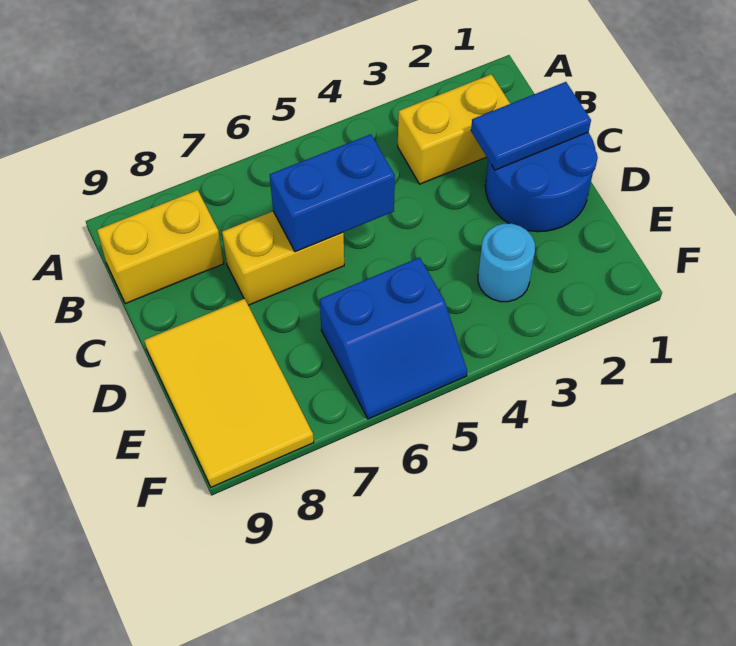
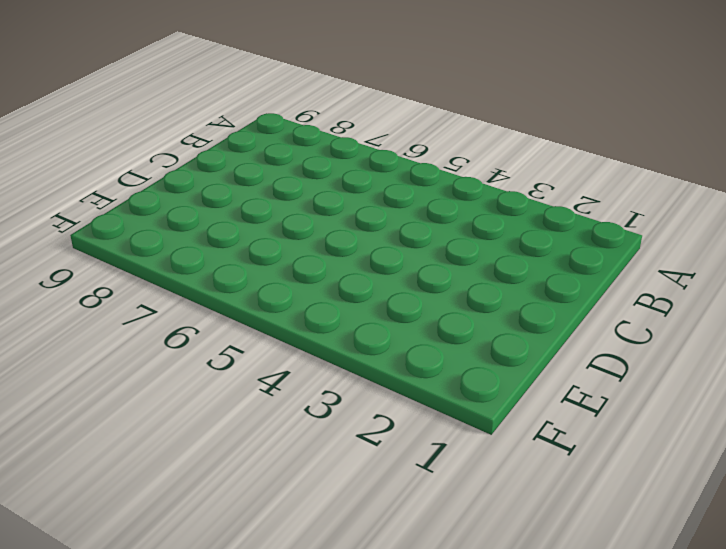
none -> yellow 1x2 brick [398,74,510,184]
none -> yellow 1x2 brick [97,190,224,304]

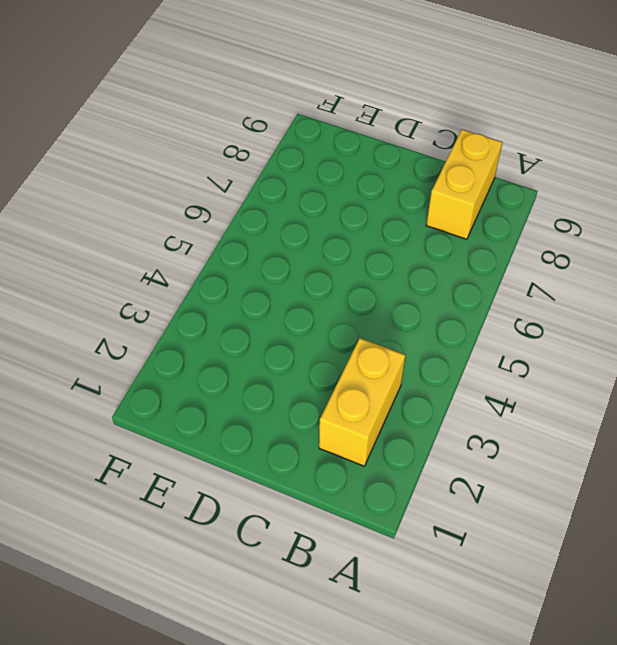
none -> blue 2x2 round brick [485,133,598,232]
none -> yellow 1x2 brick [222,211,344,305]

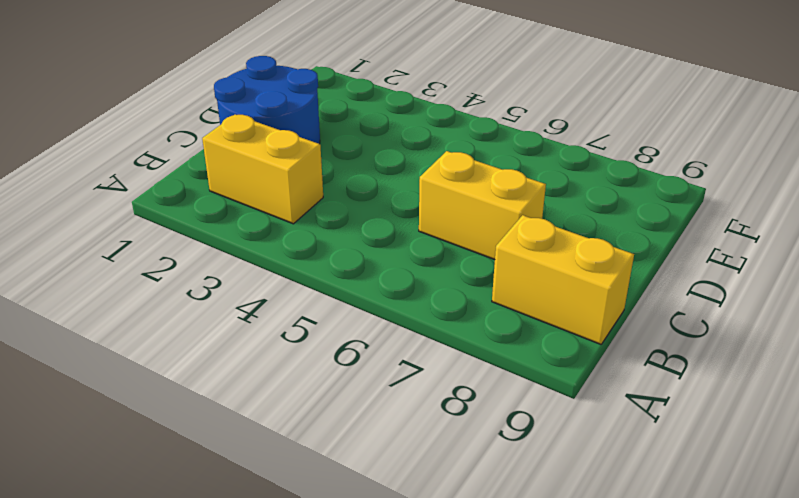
none -> yellow 2x3 tile [144,299,314,487]
none -> cyan 1x1 round brick [478,224,535,302]

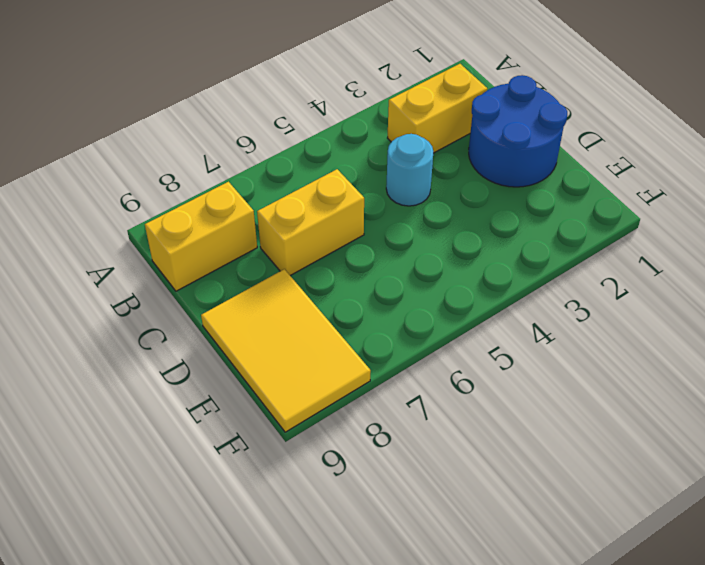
cyan 1x1 round brick [386,134,433,206] -> cyan 1x1 round brick moved to [478,224,535,302]
none -> blue 2x2 slope [320,257,467,419]
none -> blue 1x2 tile [471,82,591,170]

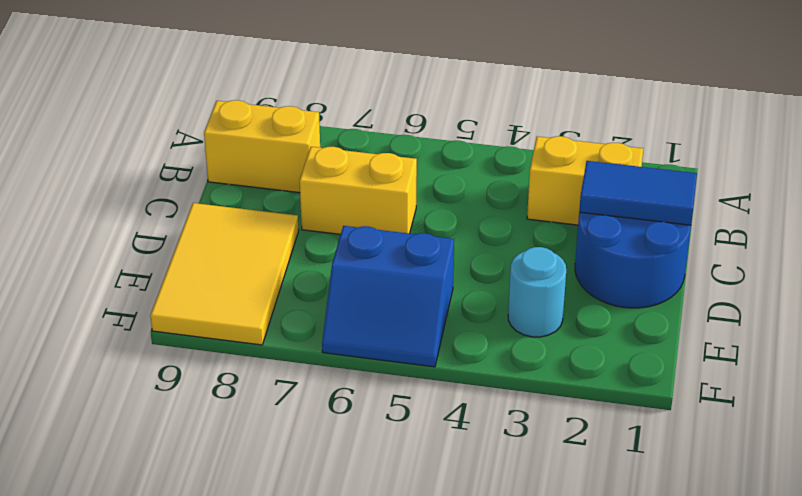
none -> blue 1x2 brick [270,134,395,252]

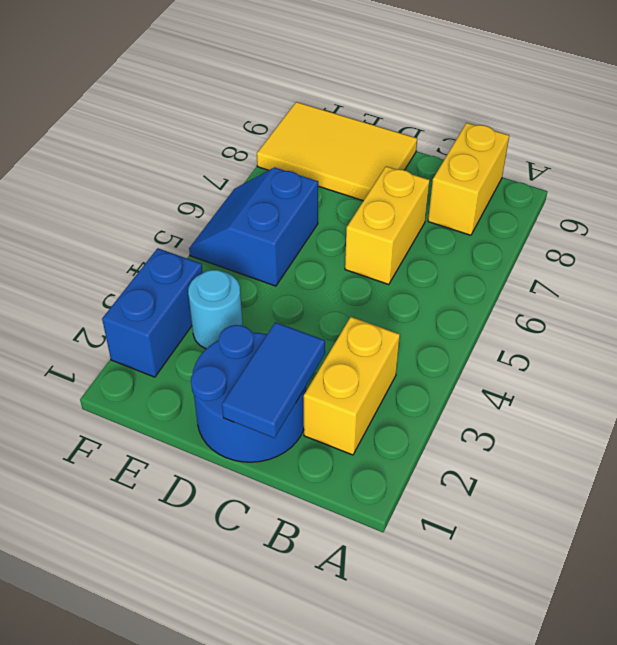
blue 1x2 brick [102,248,203,377] -> blue 1x2 brick moved to [270,134,395,252]

